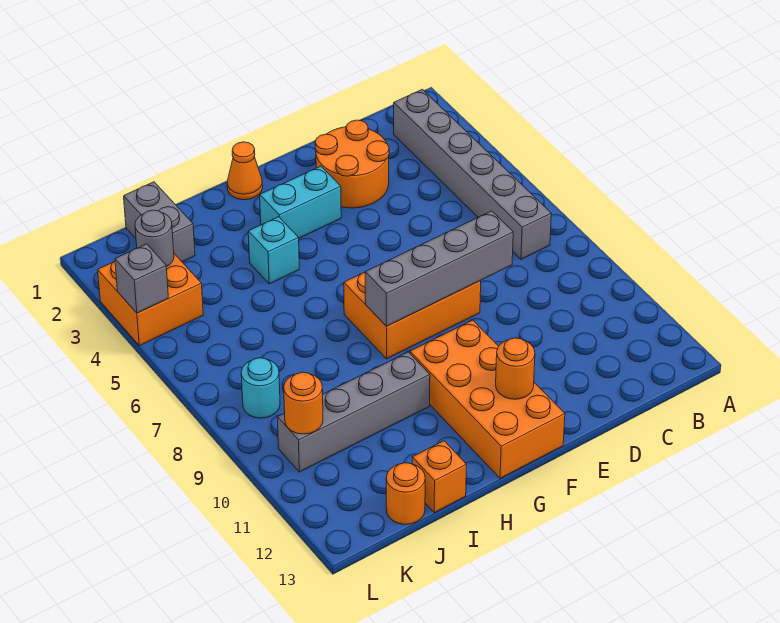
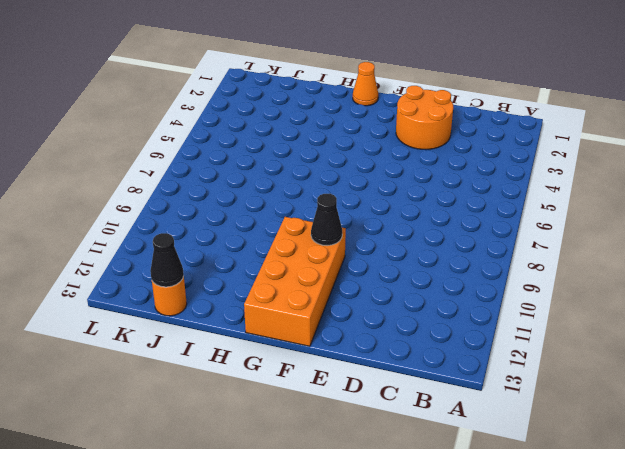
black 1x1 cone [311,194,342,246] -> none
black 1x1 cone [150,233,184,287] -> none
none -> grey 1x6 brick [394,89,551,259]
none -> orange 2x3 brick [344,272,481,359]
none -> cyan 1x2 brick [260,166,341,238]

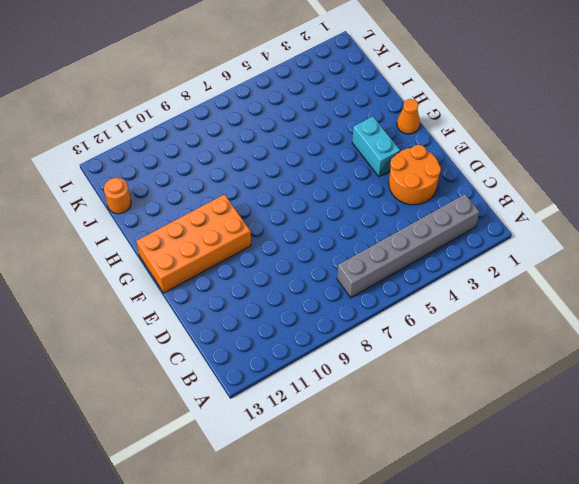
none -> orange 2x3 brick [344,272,481,359]
none -> cyan 1x1 brick [248,217,299,284]
none -> grey 1x4 brick [277,352,430,472]

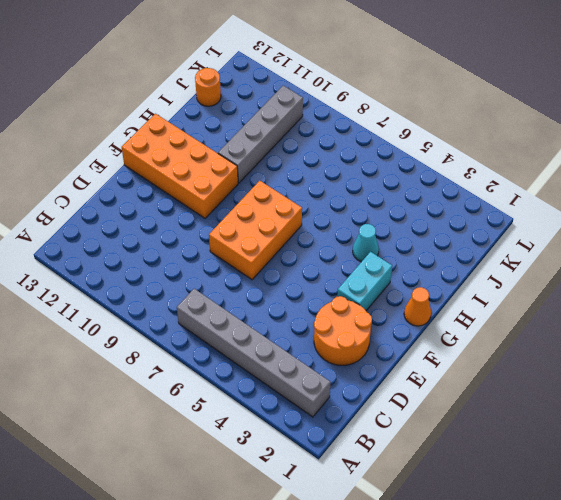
cyan 1x1 cone [353,224,379,262] -> cyan 1x1 brick [248,217,299,284]
none -> orange 1x1 brick [412,441,466,513]
none -> grey 1x2 brick [124,182,195,262]
none -> orange 2x2 brick [98,254,203,346]

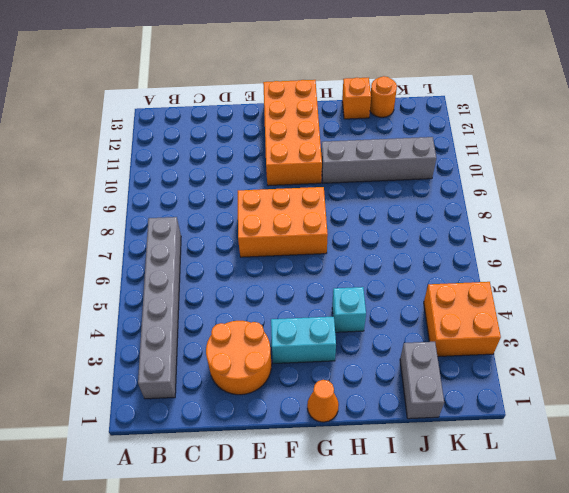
none -> cyan 1x1 round brick [241,358,280,418]
none -> grey 1x4 brick [365,211,513,326]
none -> orange 1x1 round brick [496,338,535,399]

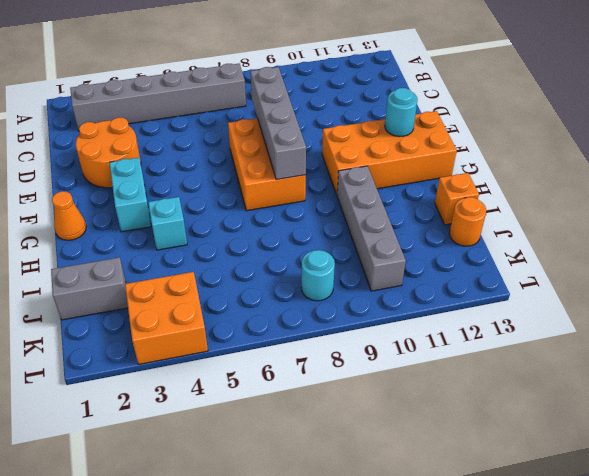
cyan 1x1 round brick [385,88,418,137] -> orange 1x1 round brick [496,338,535,399]
none -> grey 1x1 round brick [135,210,174,267]
none -> orange 1x1 round brick [284,372,323,434]
none -> grey 1x1 brick [115,244,168,313]

